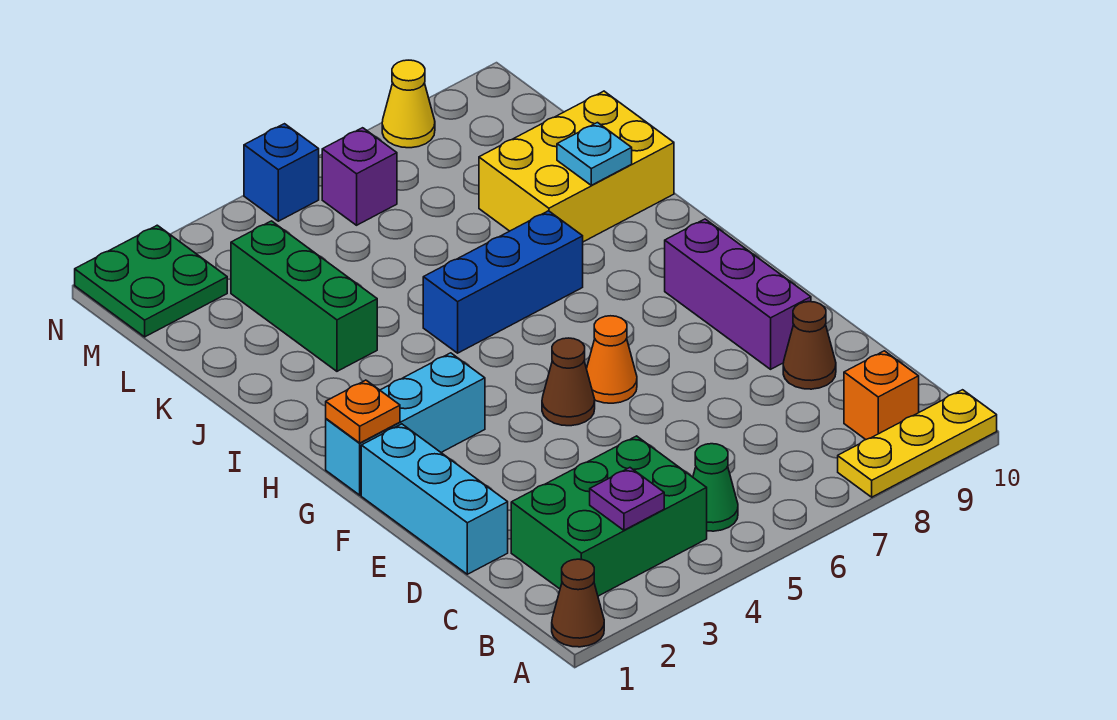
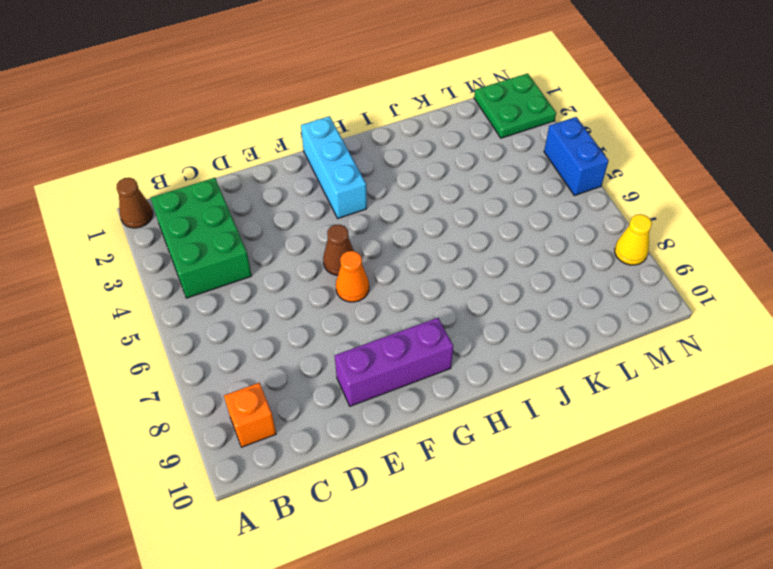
blue 1x2 brick [544,117,608,196] -> blue 1x1 brick [244,124,319,221]
none -> yellow 1x3 plate [838,390,997,497]
none -> green 1x1 cone [693,444,738,531]
none -> cyan 1x3 brick [361,424,508,574]

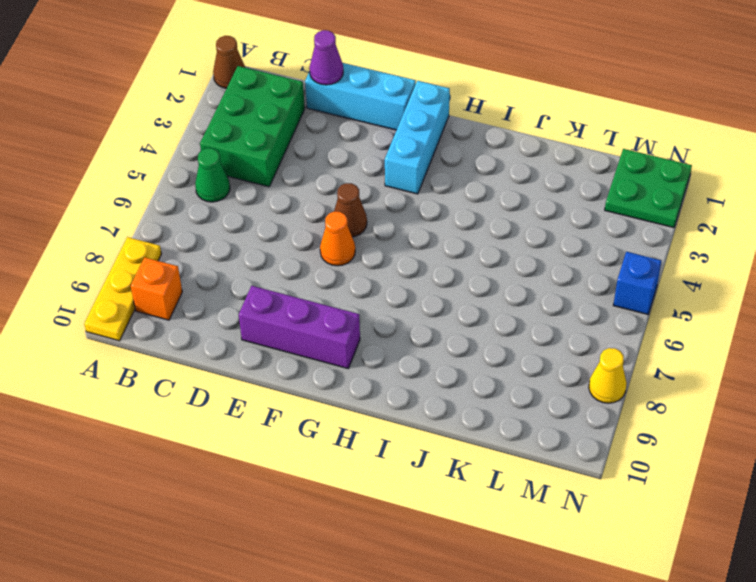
purple 1x1 cone [309,30,343,85] -> none
none -> brown 1x1 cone [783,302,836,389]
none -> blue 1x3 brick [423,211,583,353]
none -> green 1x3 brick [231,221,377,371]

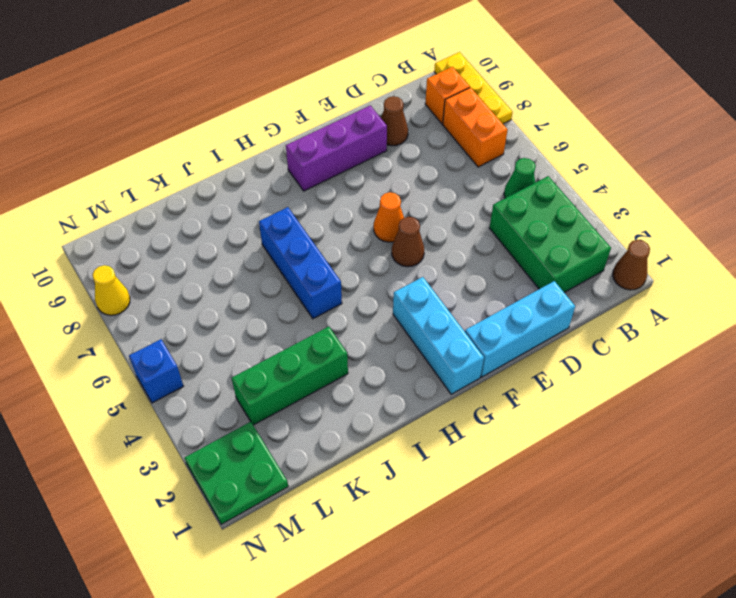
orange 1x2 brick [443,87,507,167] -> none
none -> yellow 2x3 brick [479,91,674,242]
none -> purple 1x1 brick [322,128,397,225]
none -> purple 1x1 plate [590,468,664,530]

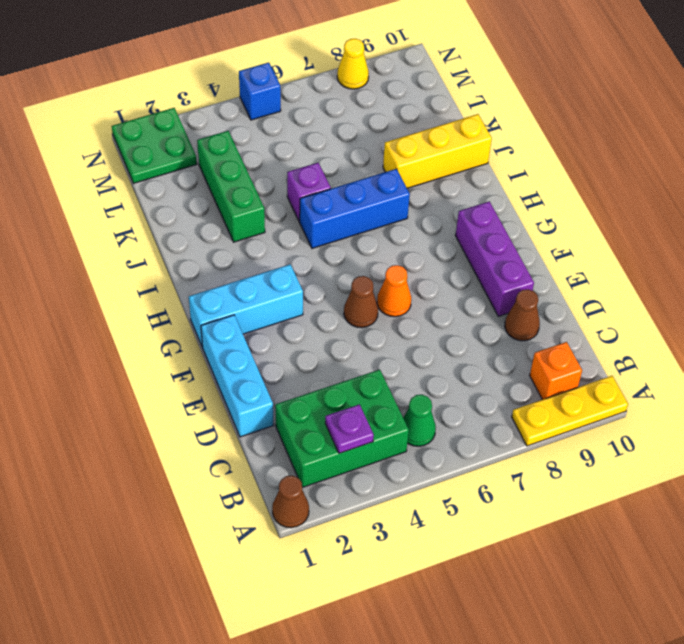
purple 1x1 brick [287,163,331,222] -> purple 1x1 brick moved to [322,128,397,225]
yellow 1x3 brick [383,114,492,188] -> yellow 2x3 brick [479,91,674,242]
none -> orange 1x1 plate [326,380,400,443]
none -> cyan 1x1 plate [557,123,632,185]

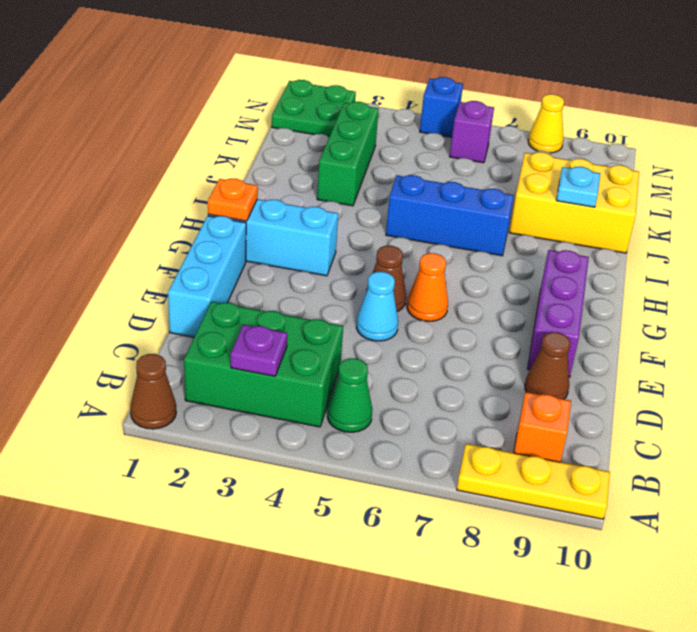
cyan 1x1 cone [356,272,398,341] -> none

